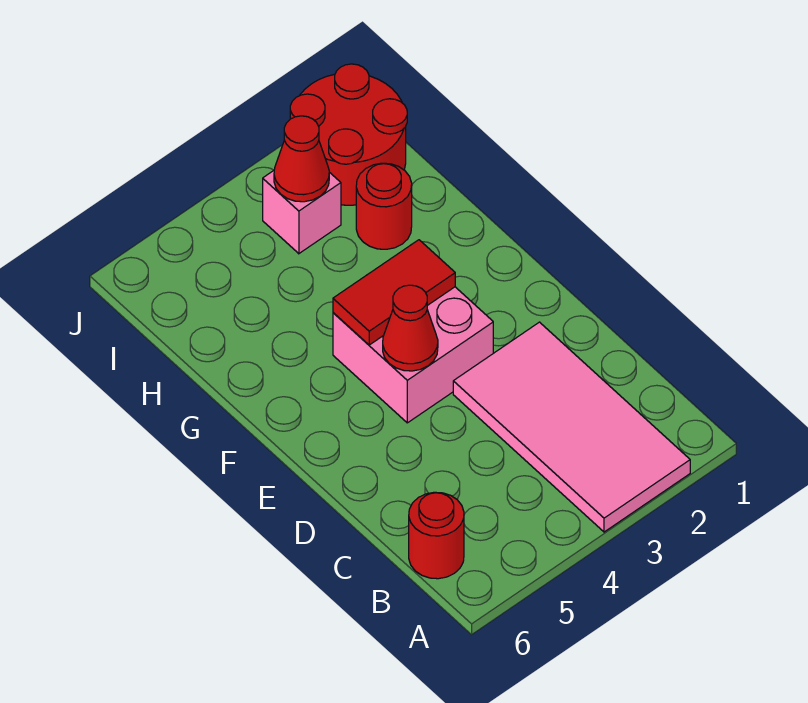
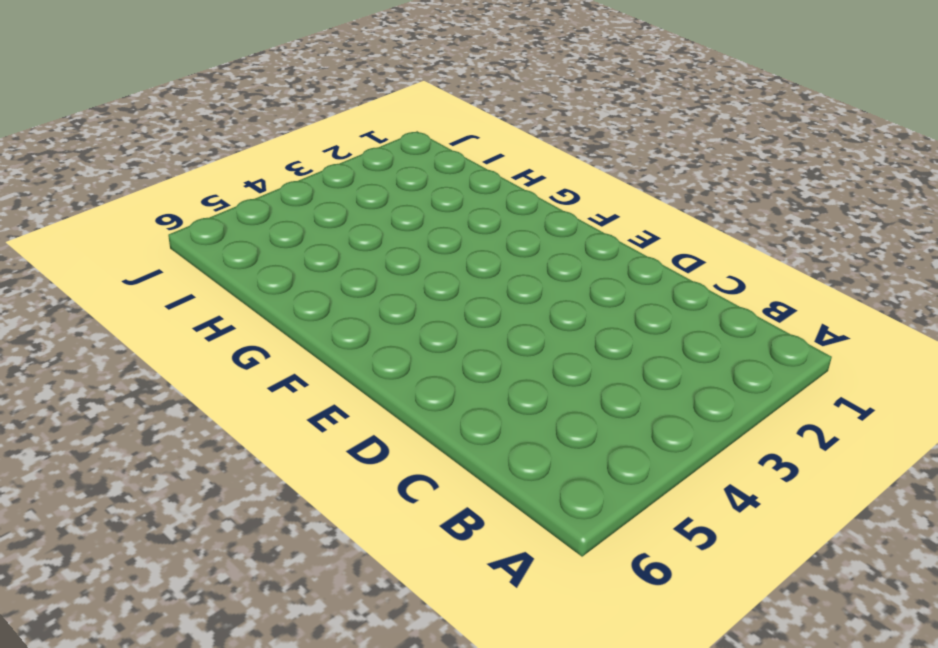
none -> pink 2x4 tile [453,322,690,532]
none -> red 1x1 round brick [409,492,464,579]

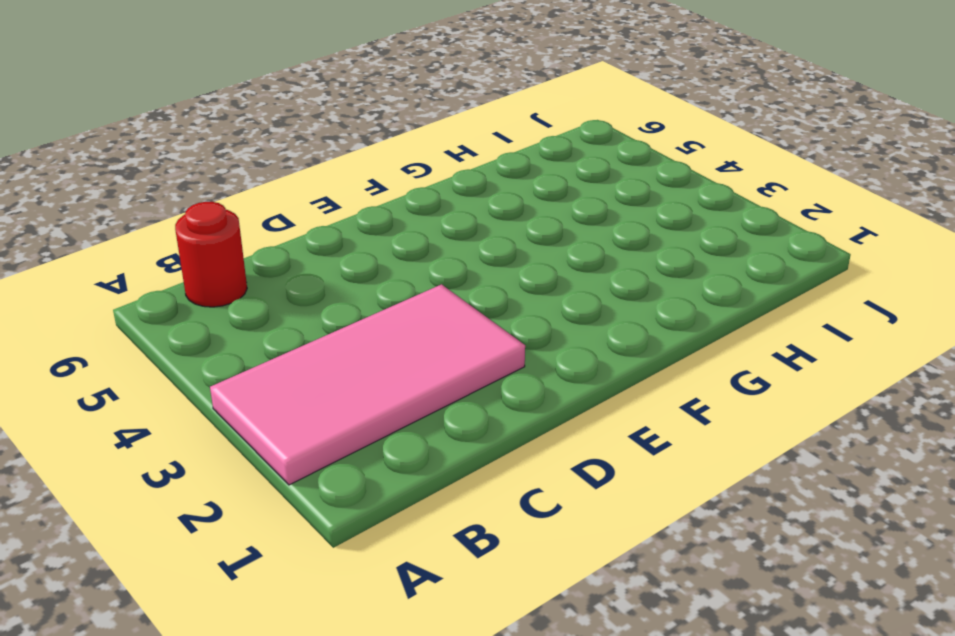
none -> pink 2x2 brick [333,287,493,423]
none -> red 1x1 round brick [356,163,412,249]

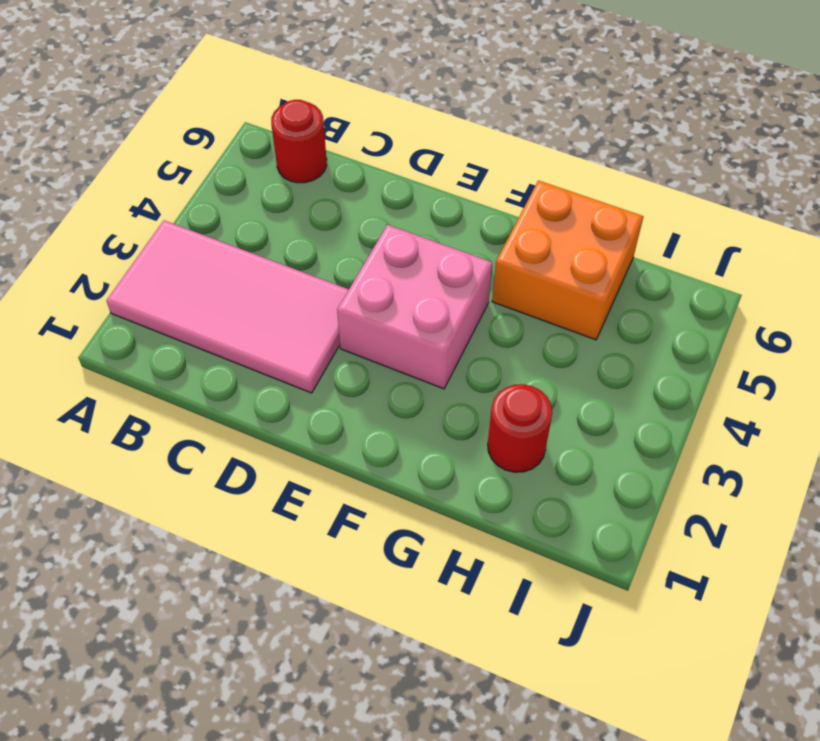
orange 2x2 brick [492,181,644,340] -> none
none -> red 2x2 round brick [290,64,407,205]
none -> pink 1x1 brick [263,171,341,254]

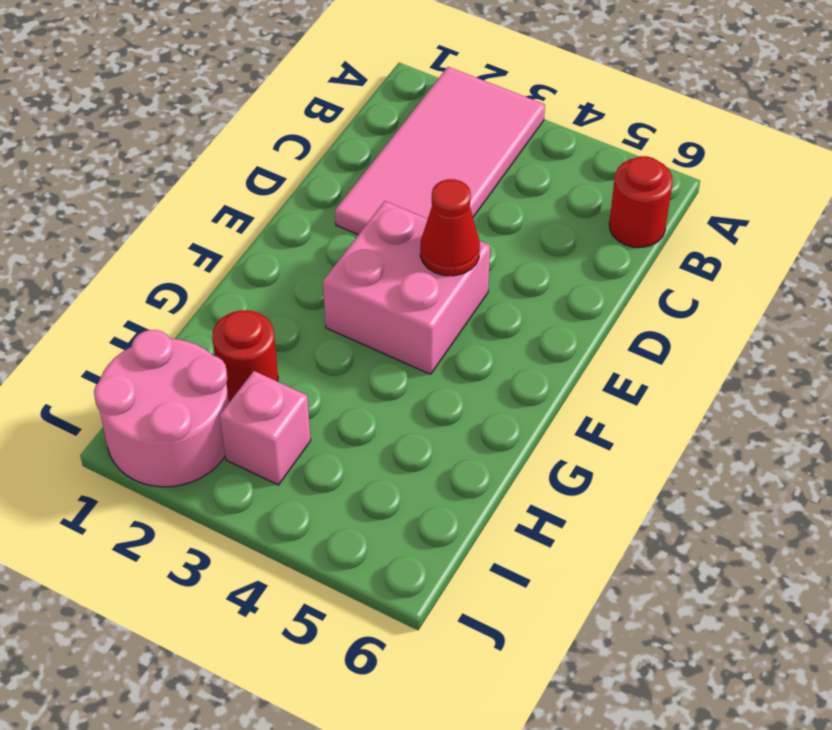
pink 2x2 round brick [94,330,229,487] -> red 2x2 round brick [290,64,407,205]
none -> red 1x2 tile [333,240,455,345]
none -> red 1x1 cone [274,116,329,202]

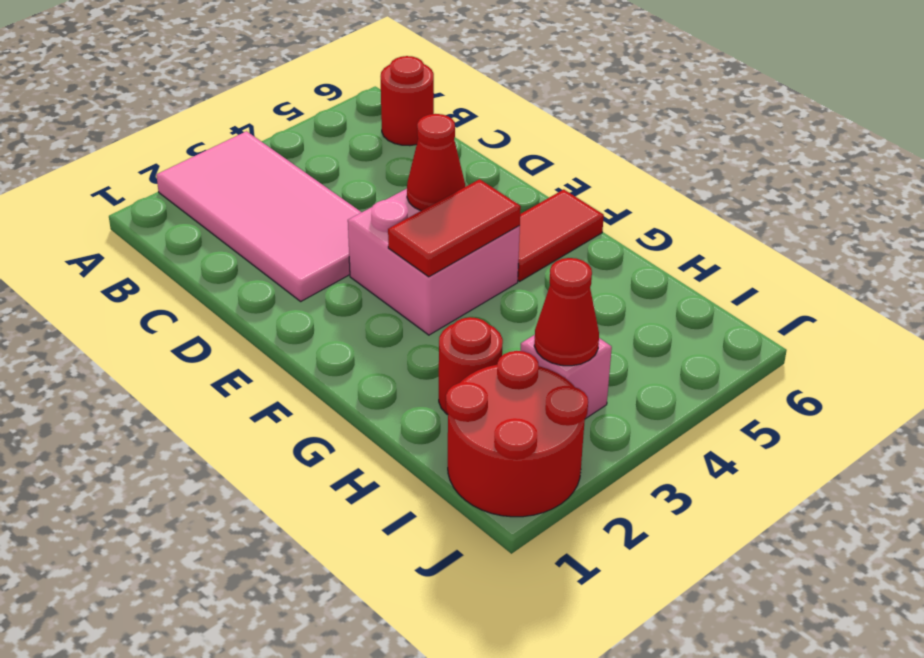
red 1x2 tile [518,190,604,281] -> none

